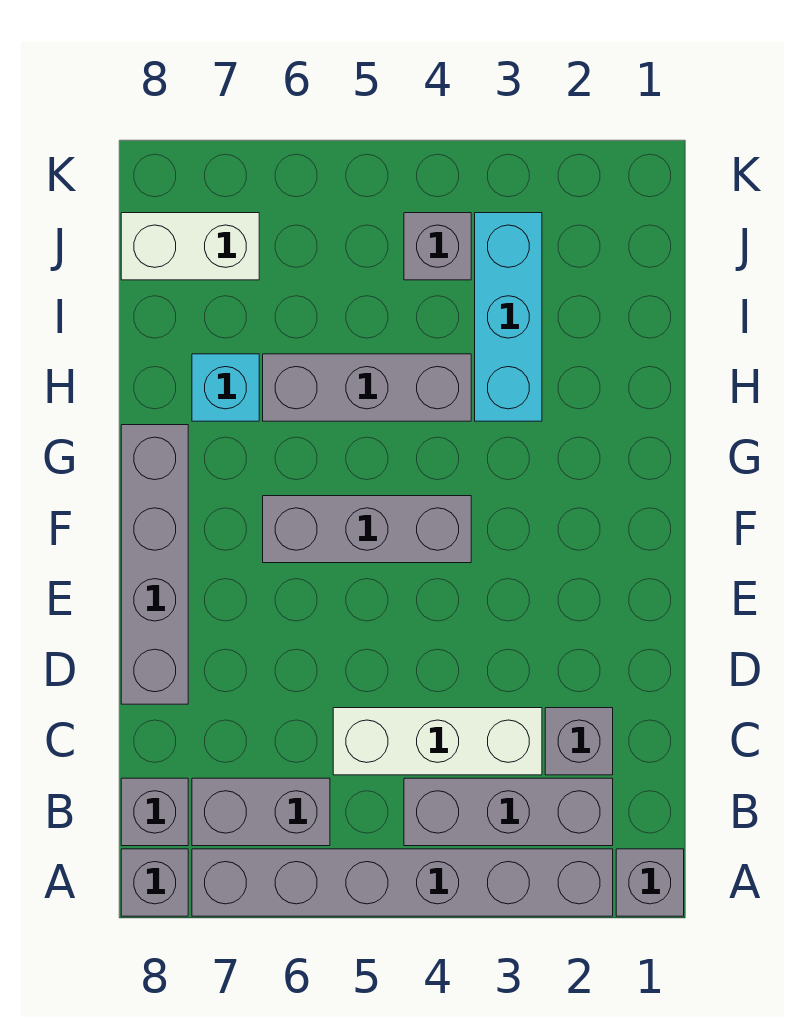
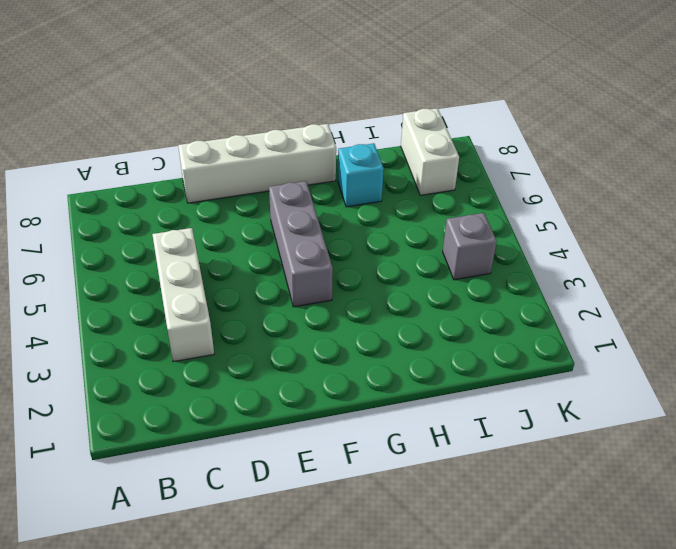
white 1x4 brick [178,124,336,203] -> grey 1x4 brick [121,425,188,704]
none -> grey 1x1 brick [616,849,684,916]
none -> grey 1x6 brick [192,849,613,916]
none -> grey 1x1 brick [121,849,188,916]

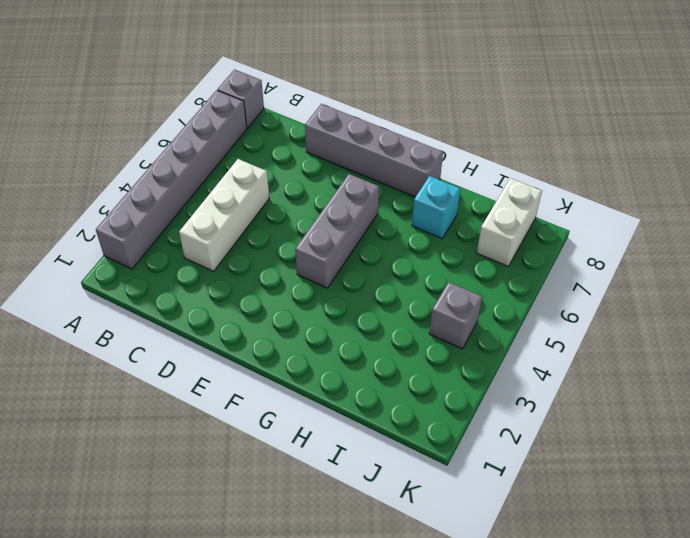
none -> grey 1x1 brick [616,849,684,916]
none -> grey 1x3 brick [404,778,613,846]
none -> grey 1x2 brick [192,778,330,846]

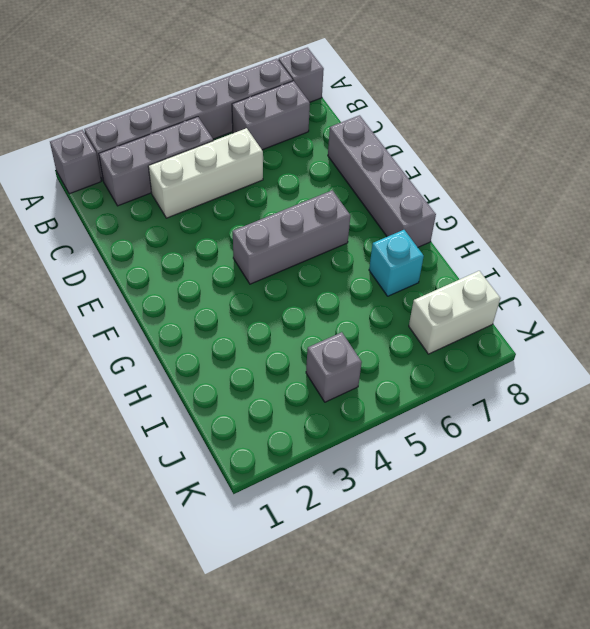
none -> grey 1x1 brick [121,778,188,846]
none -> grey 1x1 brick [545,708,613,775]
none -> cyan 1x3 brick [475,213,542,421]

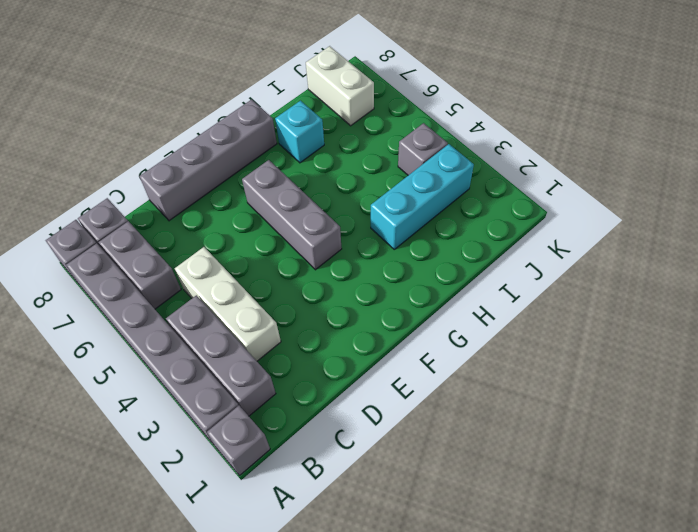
none -> grey 1x1 brick [545,708,613,775]
none -> grey 1x3 brick [263,354,471,421]

